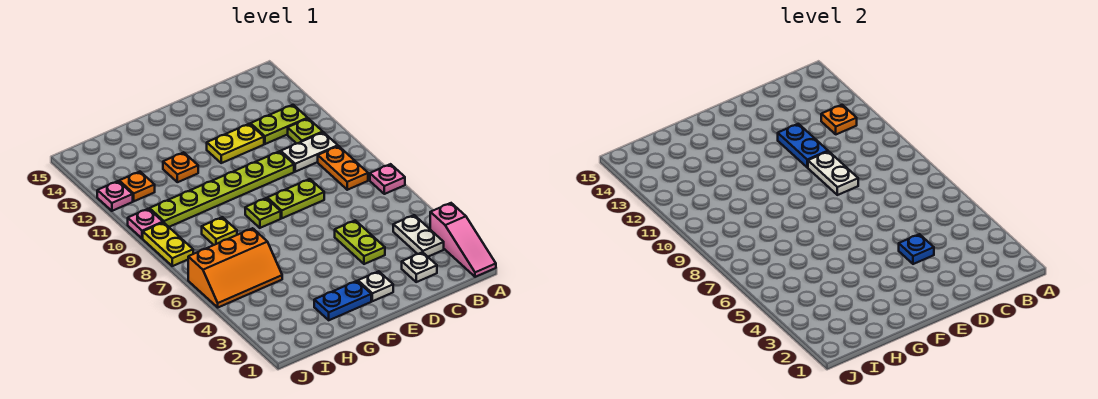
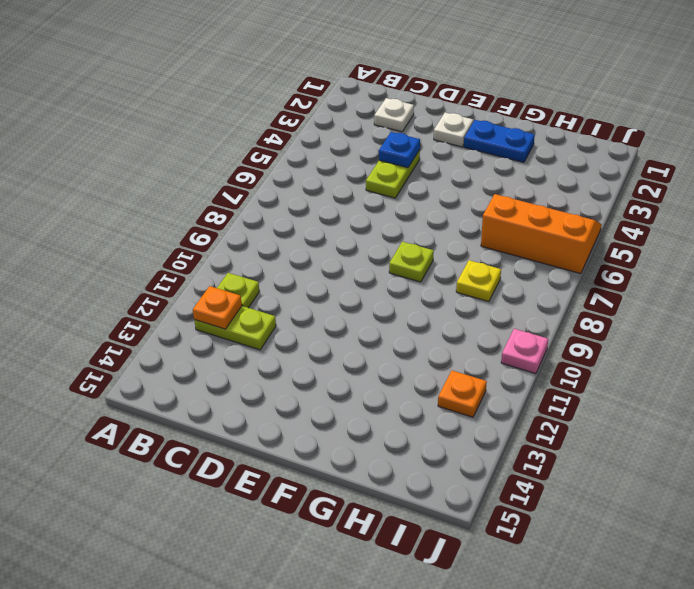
none -> pink 1x3 slope [430,203,496,277]
none -> pink 1x1 plate [370,164,405,194]
none -> white 1x2 plate [393,215,444,257]

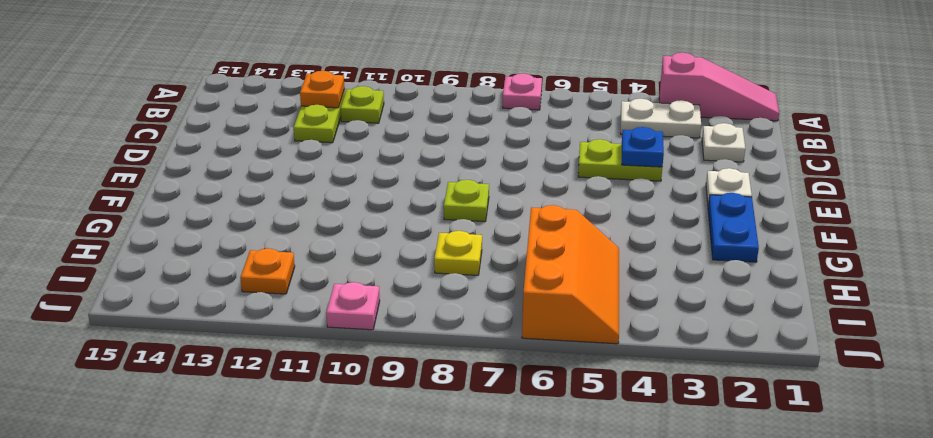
none -> orange 1x2 plate [318,146,368,190]
none -> white 1x2 plate [281,132,338,172]
none -> lime 1x2 plate [267,179,324,218]

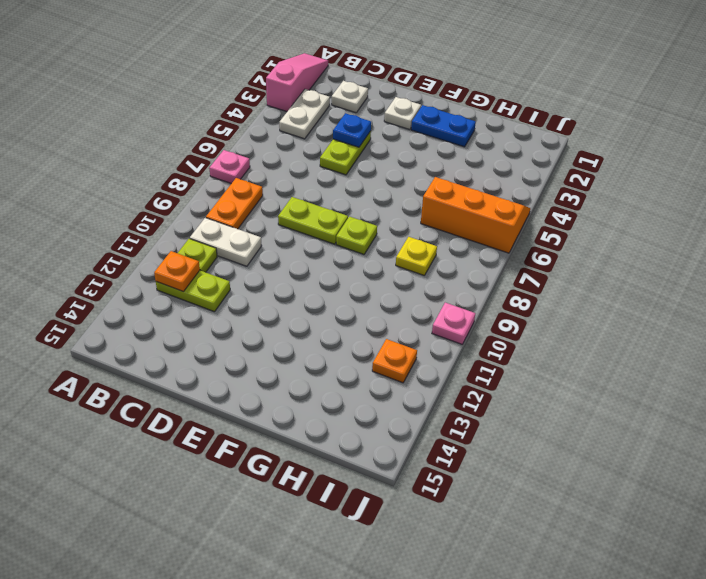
none -> lime 1x6 plate [150,151,294,227]
none -> yellow 1x2 plate [207,124,264,163]
none -> orange 1x1 plate [163,152,198,182]

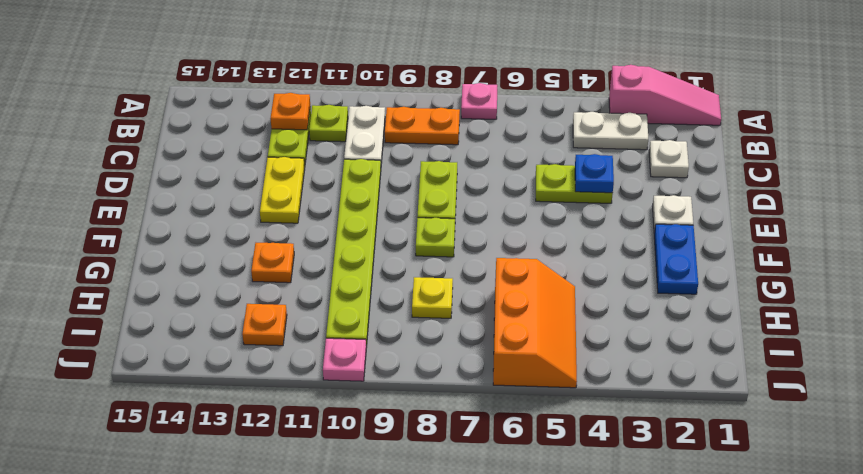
none -> yellow 1x2 plate [143,223,193,266]
none -> pink 1x1 plate [97,181,133,211]
none -> white 1x2 plate [808,151,858,195]

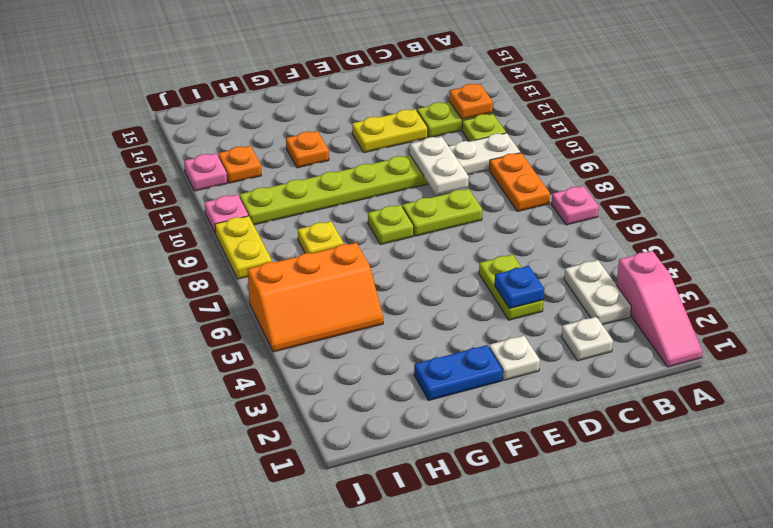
none -> blue 1x2 plate [778,124,828,167]

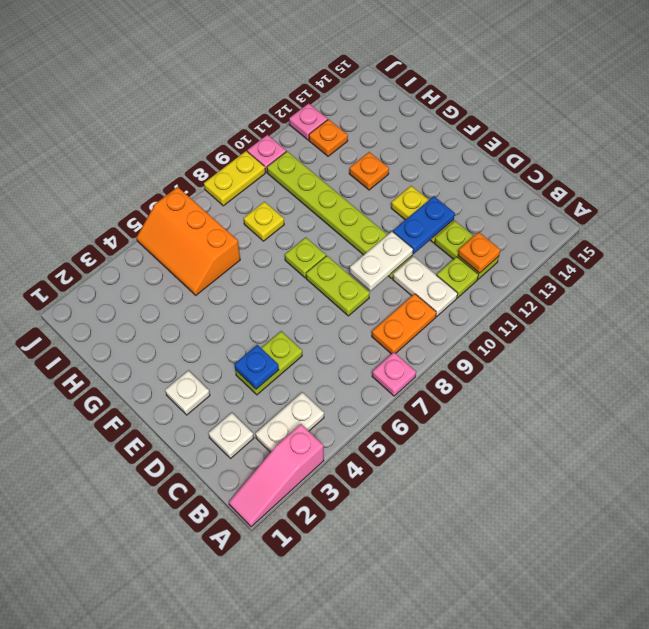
none -> blue 1x2 plate [314,281,371,320]

